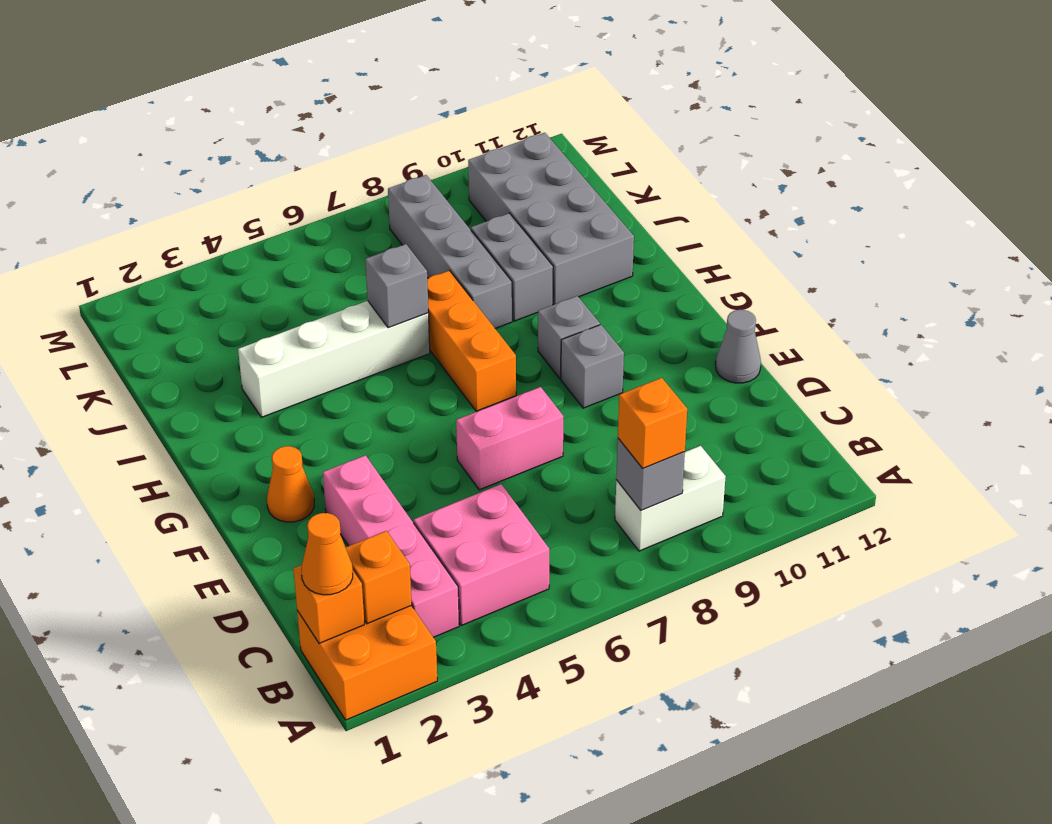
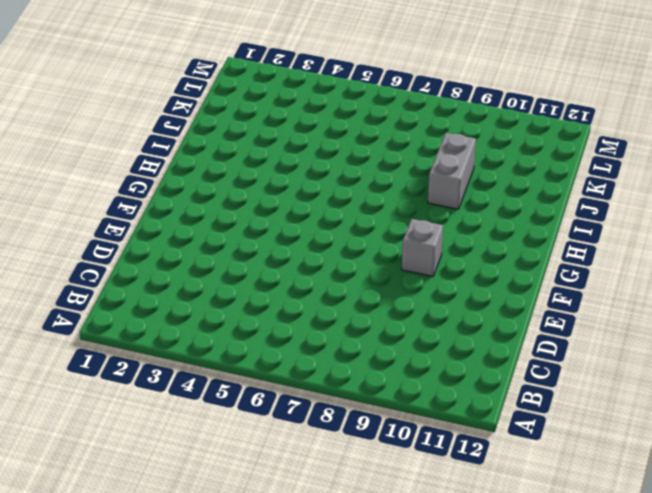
none -> orange 2x2 brick [297,606,437,720]
none -> pink 1x4 brick [323,455,459,637]
none -> pink 2x2 brick [414,484,549,626]

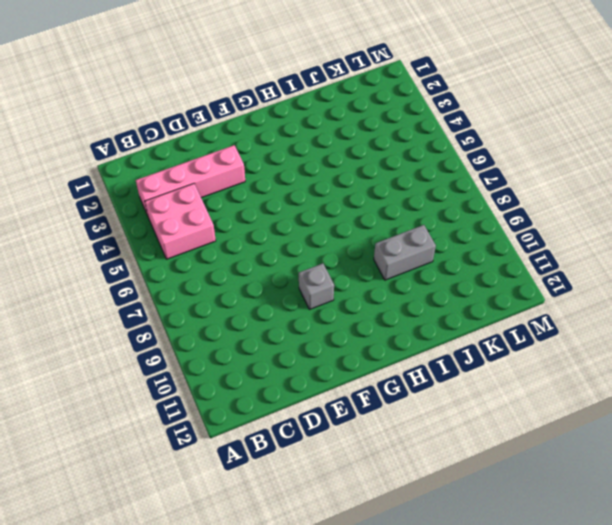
none -> orange 2x2 brick [297,606,437,720]
none -> white 1x2 brick [615,446,726,551]
none -> pink 1x2 brick [456,387,563,490]

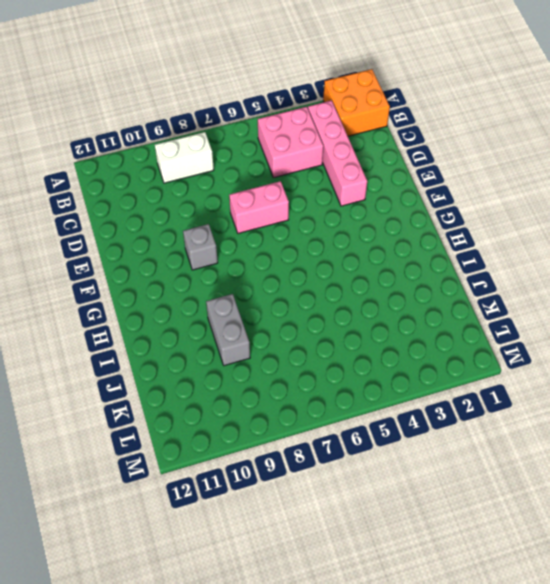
none -> grey 1x1 cone [716,310,761,383]
none -> orange 1x1 cone [267,446,314,522]
none -> orange 1x3 brick [427,271,516,411]

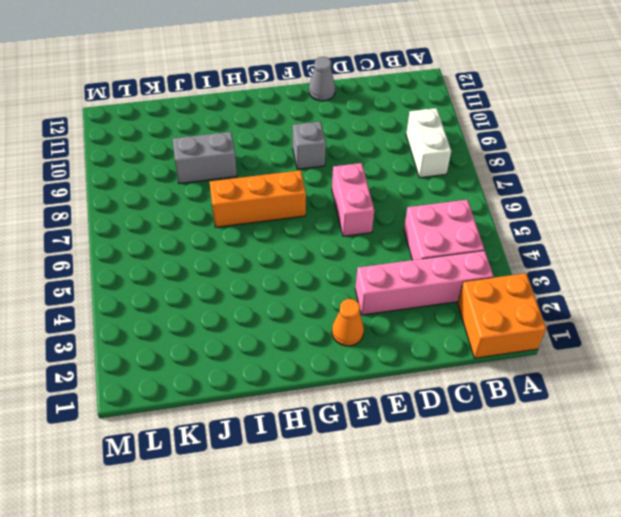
none -> grey 1x1 brick [538,296,600,378]
none -> white 1x4 brick [238,301,430,417]
none -> grey 1x4 brick [388,175,512,328]

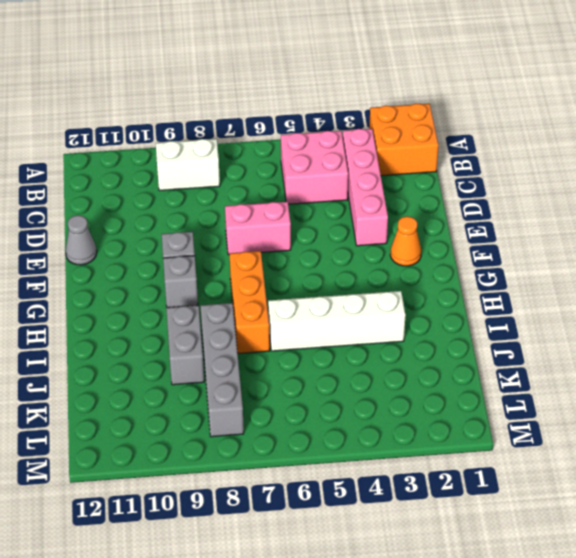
none -> grey 2x4 brick [468,133,634,304]
none -> orange 1x1 brick [293,565,364,643]
none -> orange 1x1 brick [346,531,412,624]

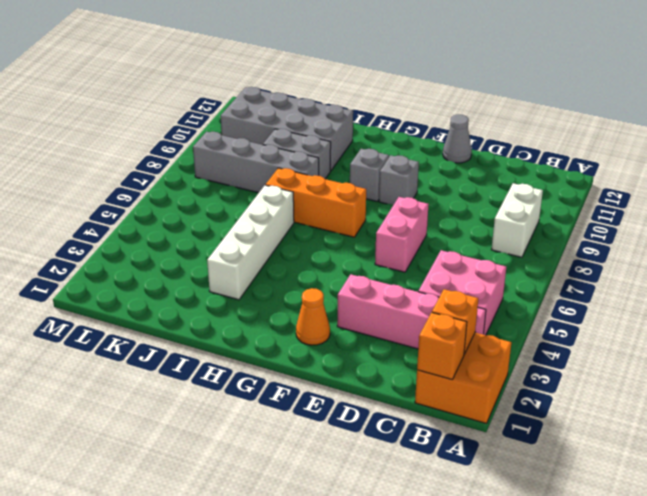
none -> grey 1x1 brick [616,438,685,510]
none -> grey 1x1 brick [365,244,428,328]
none -> orange 1x1 cone [302,513,353,595]

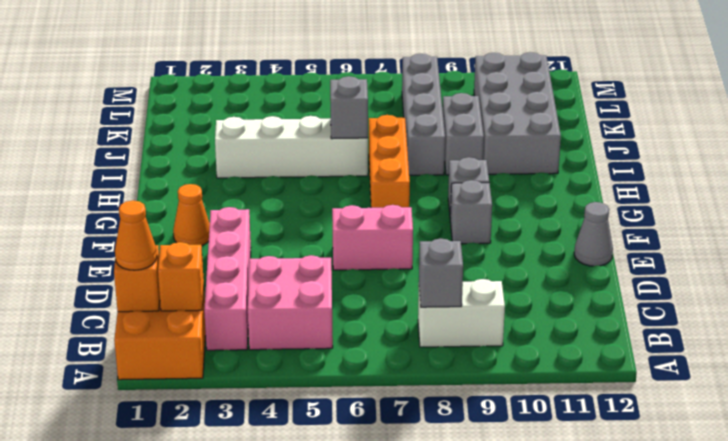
none -> orange 1x1 brick [618,378,687,468]

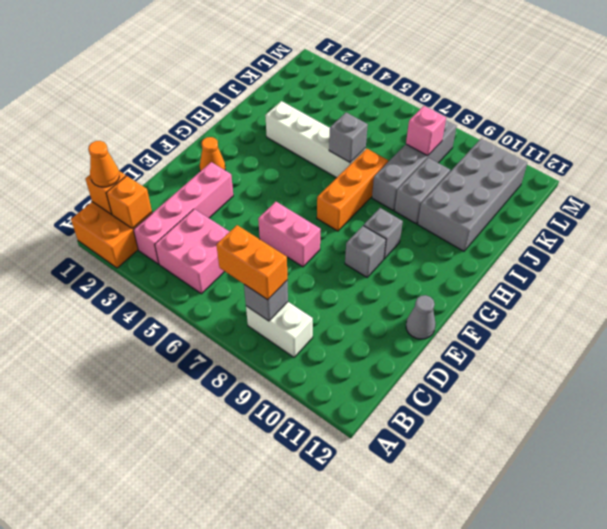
orange 1x2 brick [216,225,287,300] -> orange 1x1 brick [618,378,687,468]
pink 1x1 brick [406,106,446,156] -> none

